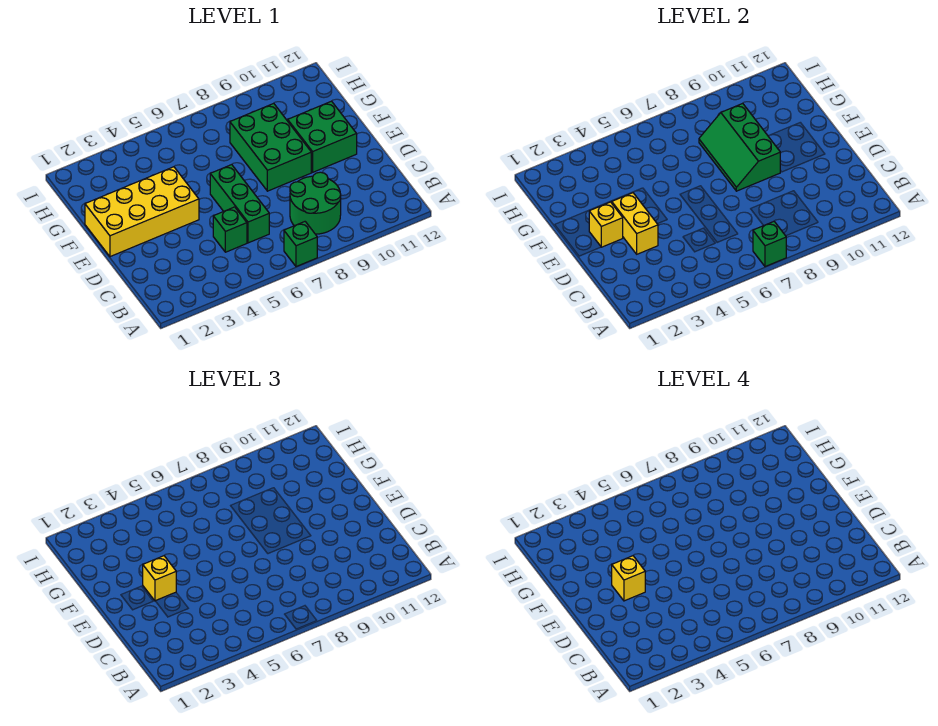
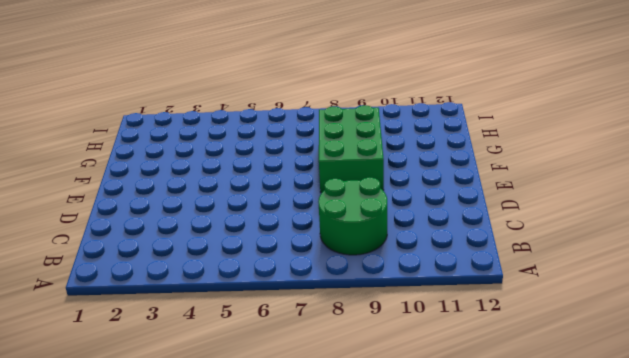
none -> green 1x1 brick [284,222,317,267]
none -> green 1x1 brick [213,207,247,252]
none -> green 1x3 brick [210,165,269,243]

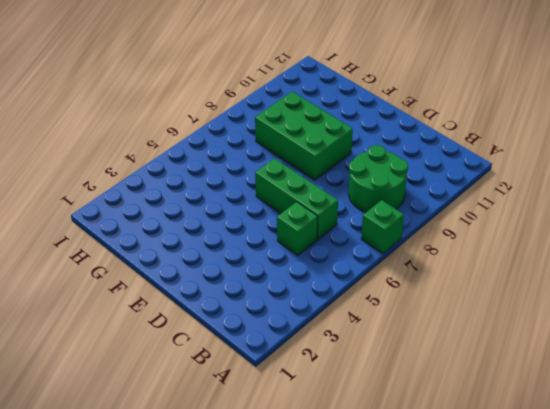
none -> yellow 2x4 brick [85,167,199,257]
none -> green 2x2 brick [288,101,357,172]
none -> green 1x1 brick [753,222,786,267]

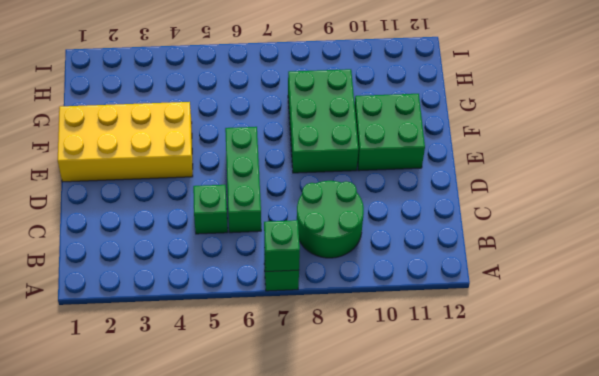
none -> yellow 1x2 brick [612,193,658,254]
none -> yellow 1x1 brick [589,202,623,247]
none -> green 2x3 slope [699,103,780,191]

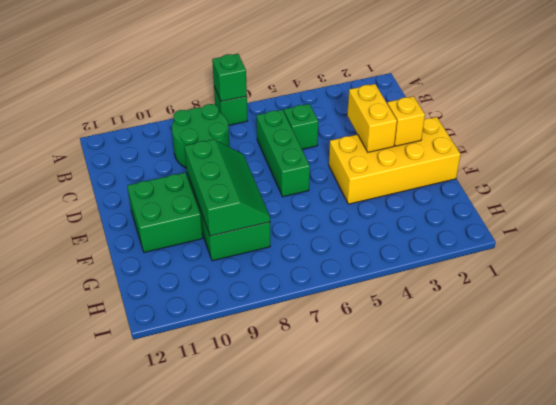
none -> yellow 1x1 brick [143,556,176,601]
none -> yellow 1x1 brick [612,556,645,601]

